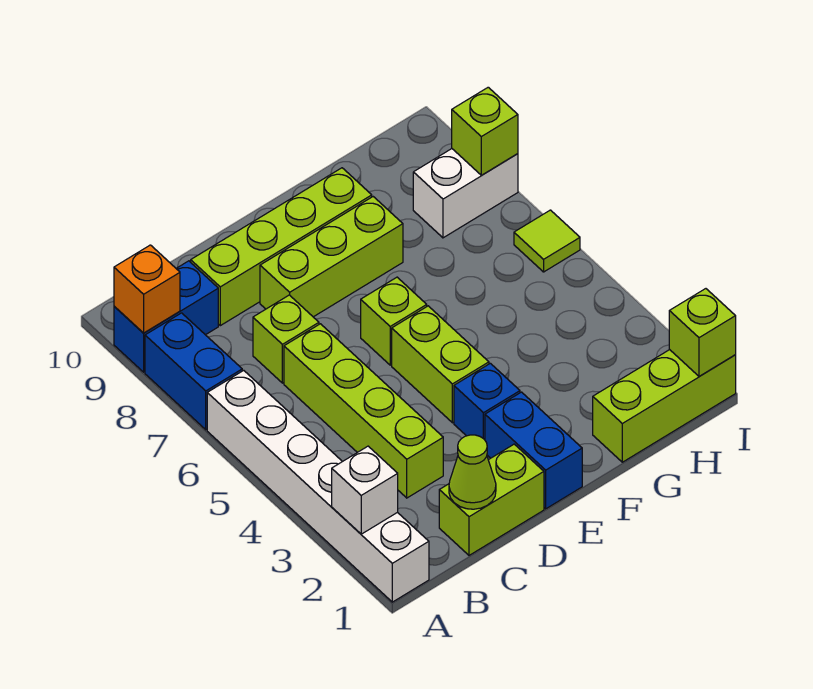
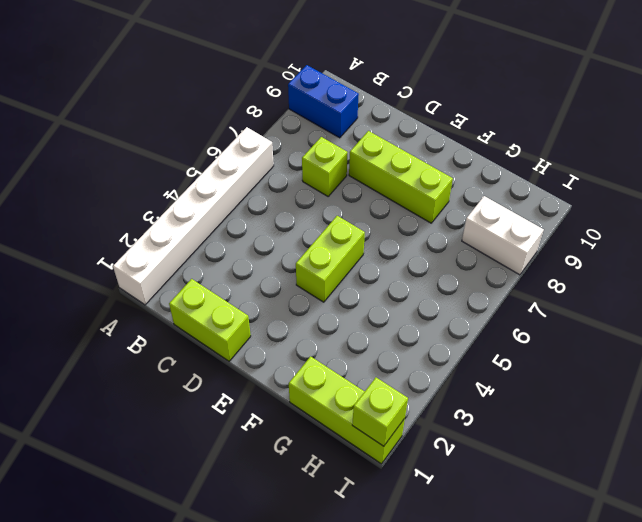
none -> blue 1x2 brick [145,313,242,430]
none -> lime 1x4 brick [284,324,443,498]
none -> lime 1x4 brick [191,168,372,326]

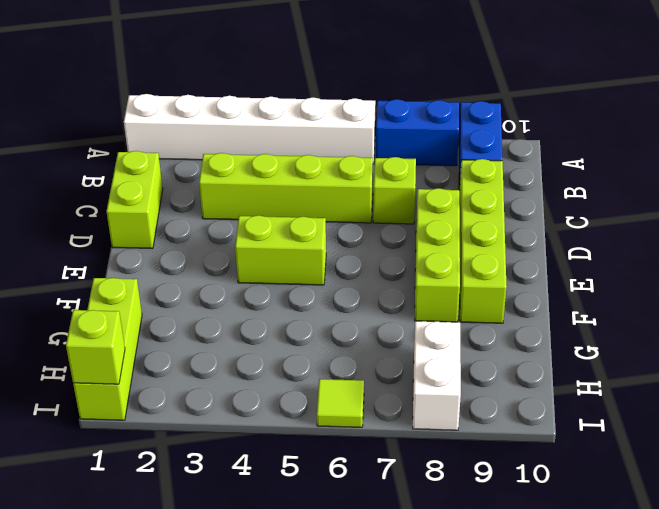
none -> blue 1x2 brick [485,392,582,509]
none -> blue 1x1 brick [454,363,520,440]
none -> lime 1x1 brick [361,277,427,365]

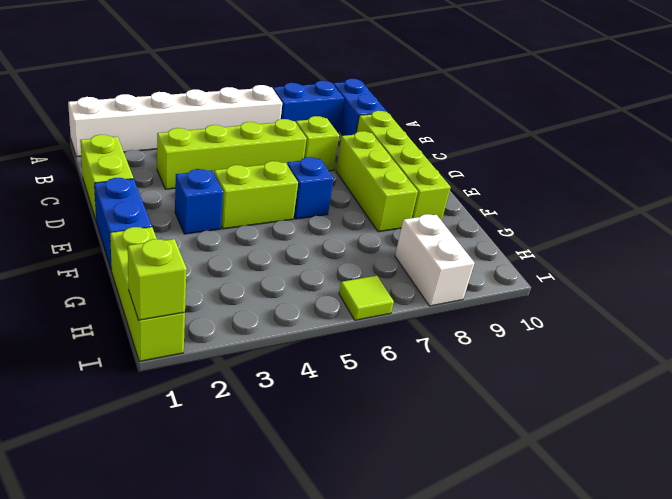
blue 1x2 brick [94,178,152,271] -> blue 1x2 brick turned to [485,392,582,509]
blue 1x1 brick [287,157,334,219] -> lime 1x1 brick [361,277,427,365]
none -> white 1x1 brick [332,446,398,534]
none -> orange 1x1 brick [114,245,180,333]
none -> lime 1x1 cone [449,435,496,509]

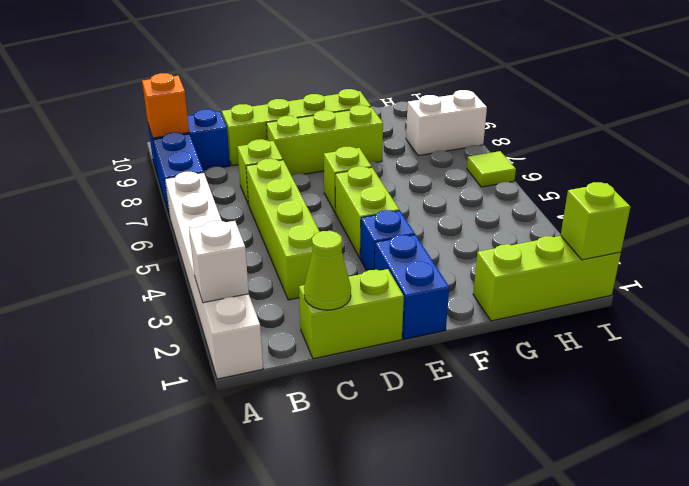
none -> lime 1x1 brick [452,87,518,175]

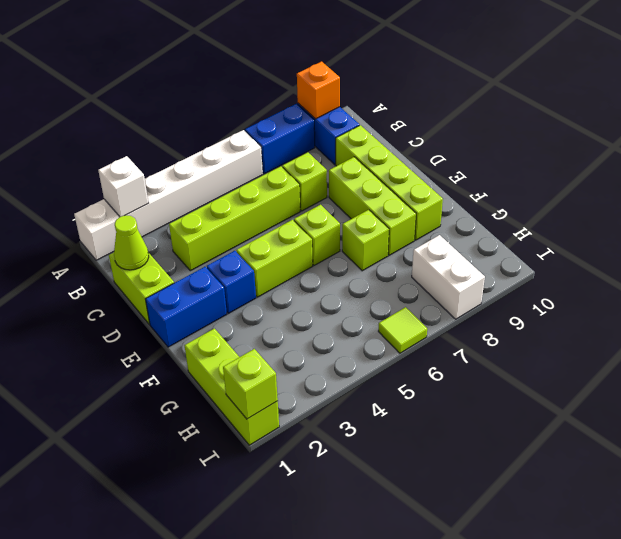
lime 1x1 brick [342,210,389,271] -> lime 1x1 brick moved to [452,87,518,175]

